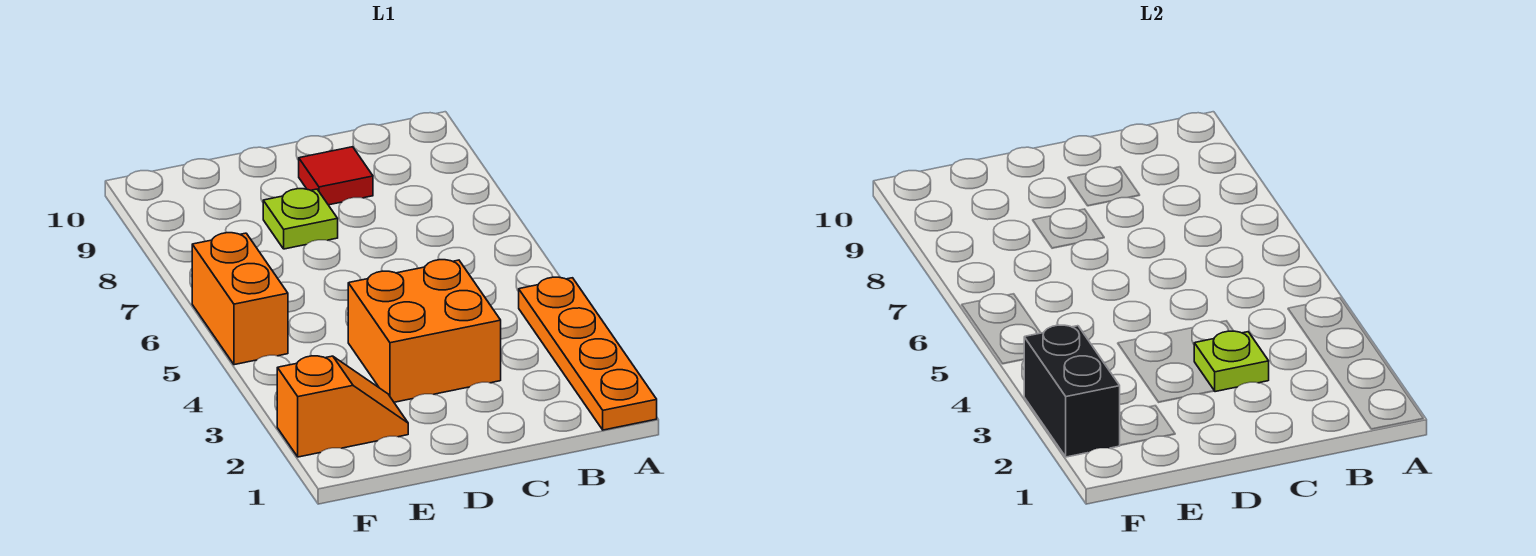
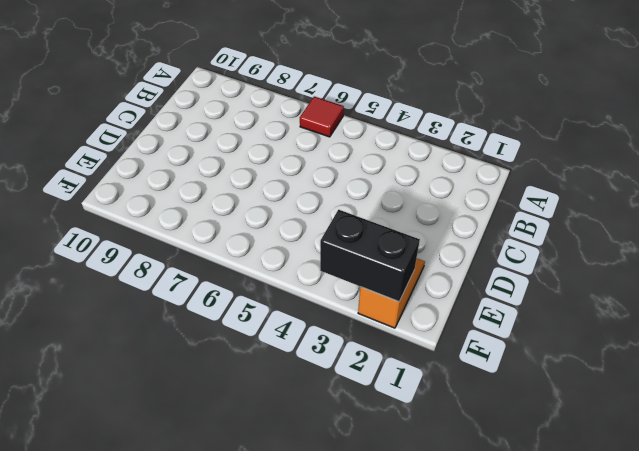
red 1x1 tile [300,96,344,137] -> red 1x1 tile moved to [299,147,373,205]
none -> orange 1x4 plate [519,277,657,430]
none -> orange 2x2 brick [348,260,501,402]

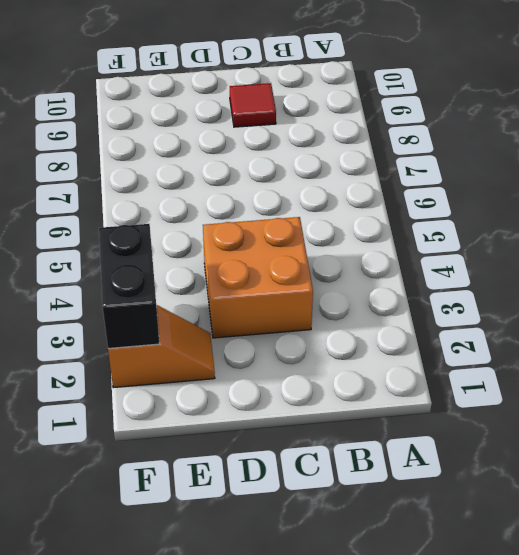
none -> orange 1x4 plate [519,277,657,430]
none -> lime 1x1 plate [263,189,338,249]

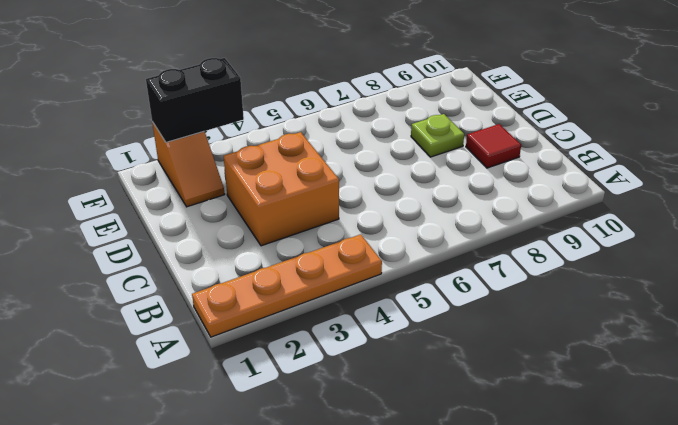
none -> orange 1x2 brick [192,233,288,365]
none -> lime 1x1 plate [1194,331,1269,392]

